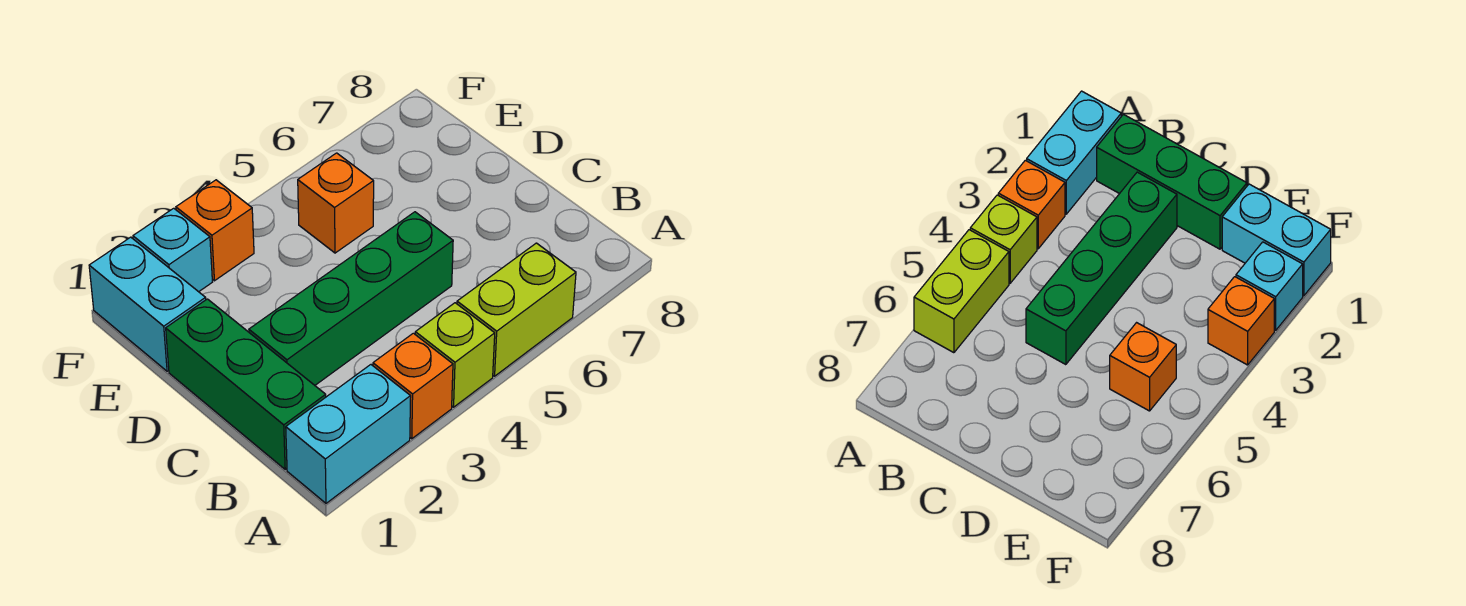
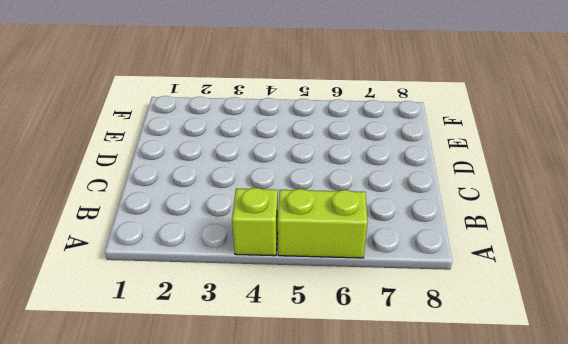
none -> cyan 1x2 brick [286,365,411,503]
none -> orange 1x1 brick [373,333,453,439]

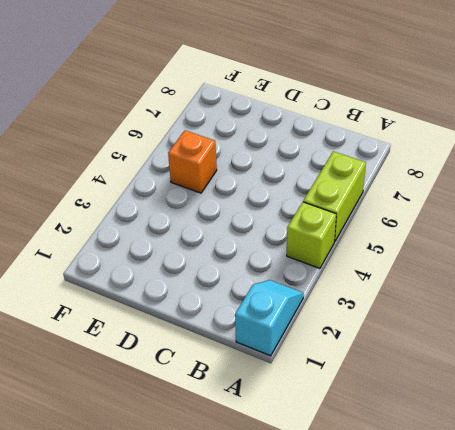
cyan 1x2 slope [235,280,304,356] -> cyan 1x2 brick [286,365,411,503]
none -> orange 1x1 brick [373,333,453,439]
none -> green 1x3 brick [166,299,326,469]

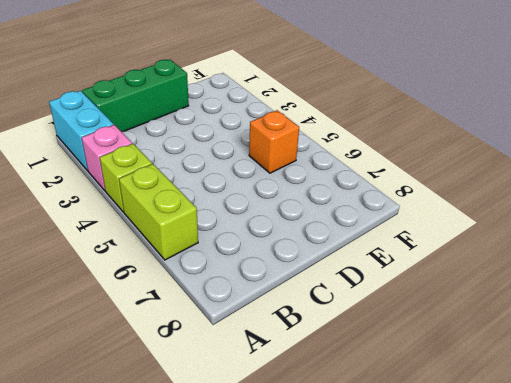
pink 1x1 brick [82,125,132,190] -> orange 1x1 brick [373,333,453,439]
none -> green 1x4 brick [249,212,453,385]
none -> cyan 1x2 brick [89,237,206,371]

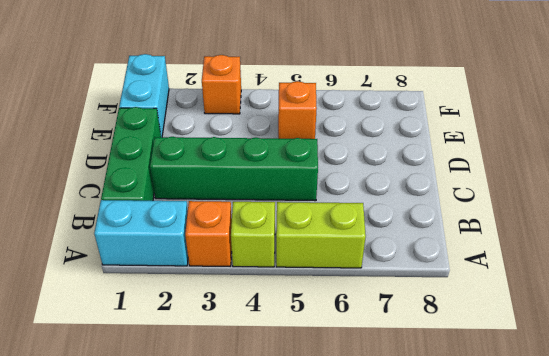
none -> cyan 1x1 brick [133,208,212,292]

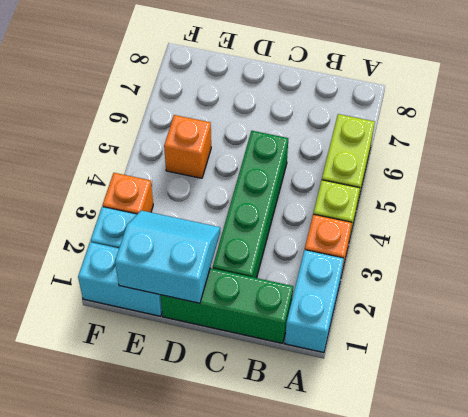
cyan 2x2 slope [115,210,220,303] -> none

